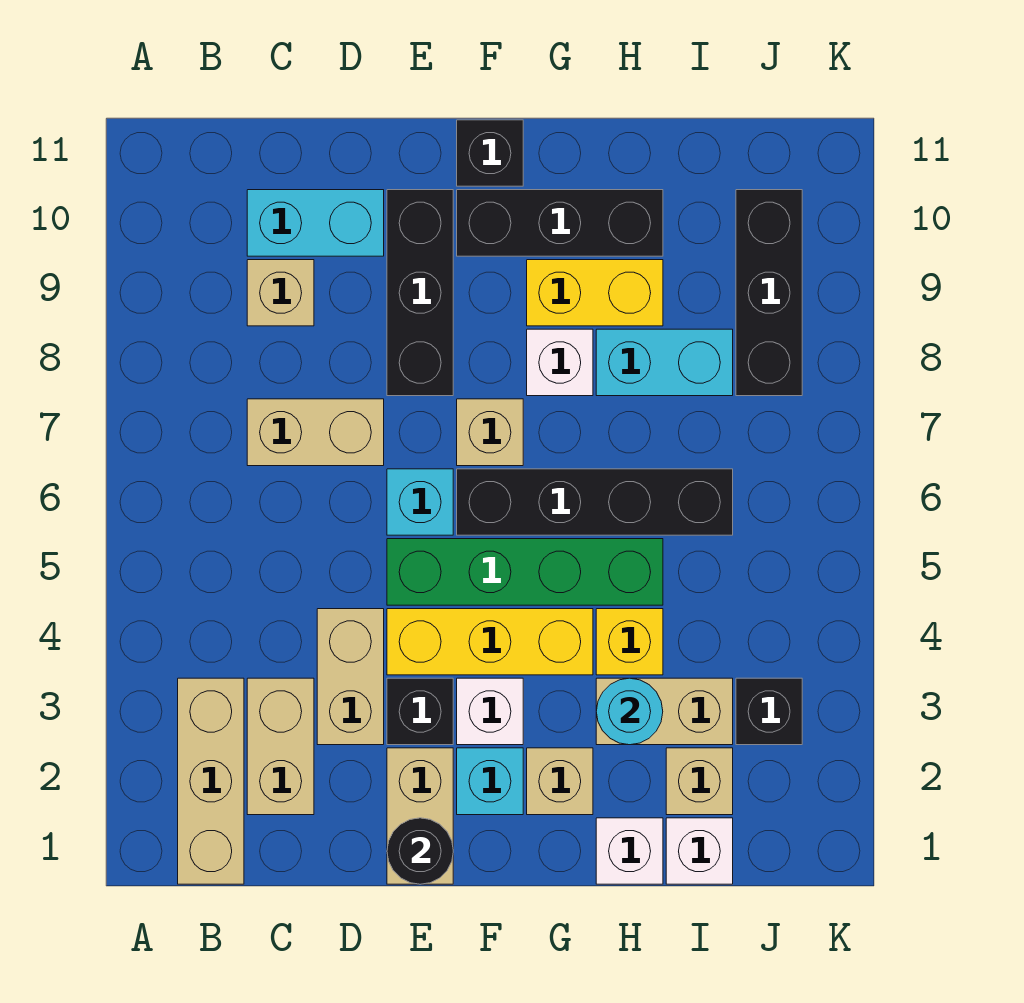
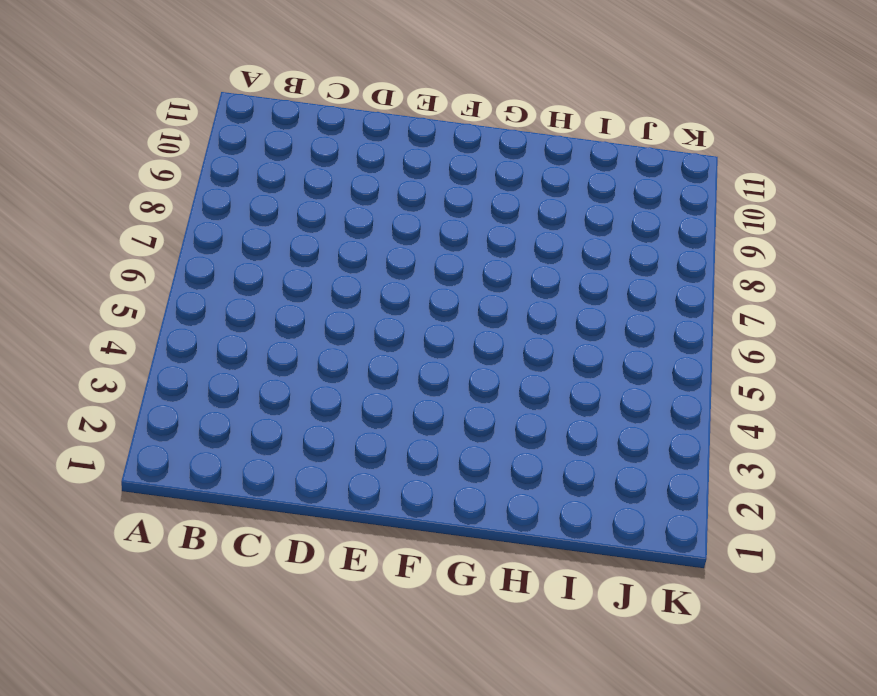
none -> tan 1x3 brick [178,678,244,884]
none -> tan 1x2 brick [247,678,314,815]
none -> tan 1x2 brick [247,399,384,466]
none -> tan 1x1 brick [247,260,314,326]

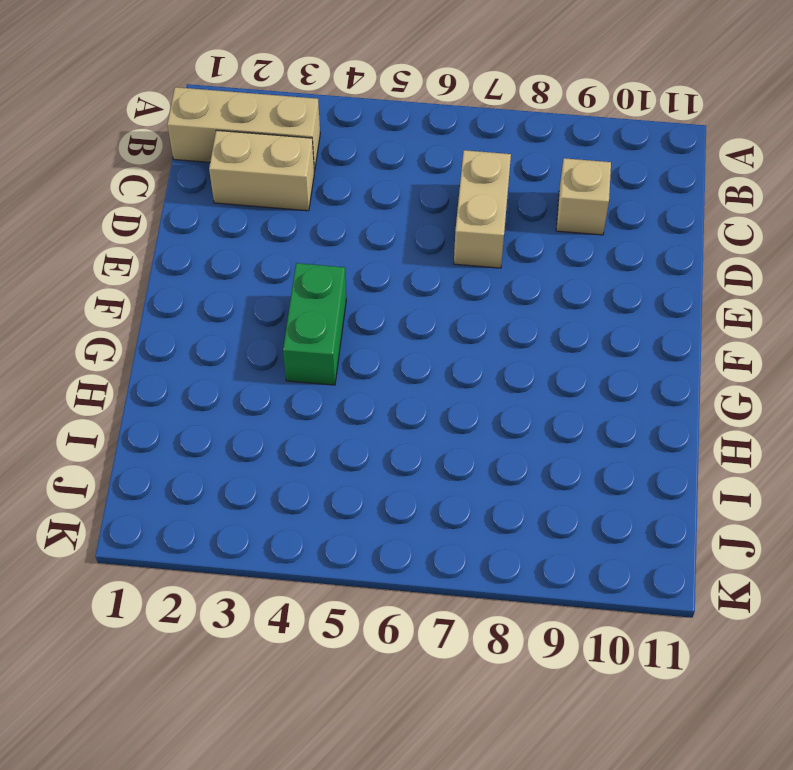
green 1x2 brick [283,263,346,385] -> yellow 1x3 brick [387,609,593,675]
none -> cyan 1x2 brick [247,190,384,256]
none -> tan 1x2 brick [317,609,384,745]
none -> tan 1x2 brick [387,748,453,884]
none -> black 1x1 brick [387,678,453,745]

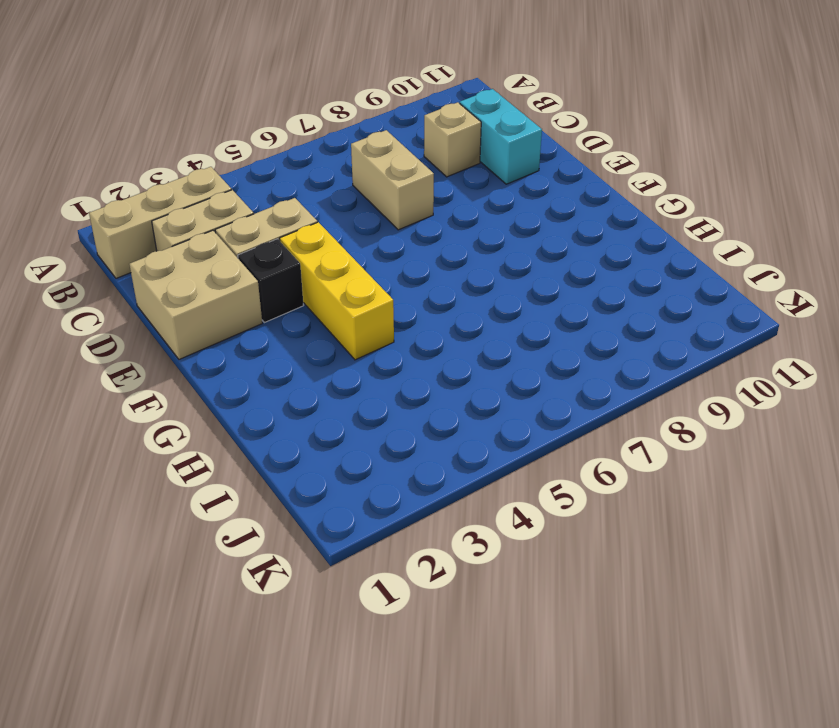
tan 2x2 brick [129,230,262,359] -> tan 1x2 brick [387,748,453,884]
none -> green 1x4 brick [387,539,663,605]
none -> cyan 1x1 brick [387,469,453,535]
none -> black 1x3 brick [387,190,453,396]
none -> cyan 1x1 brick [457,748,523,815]

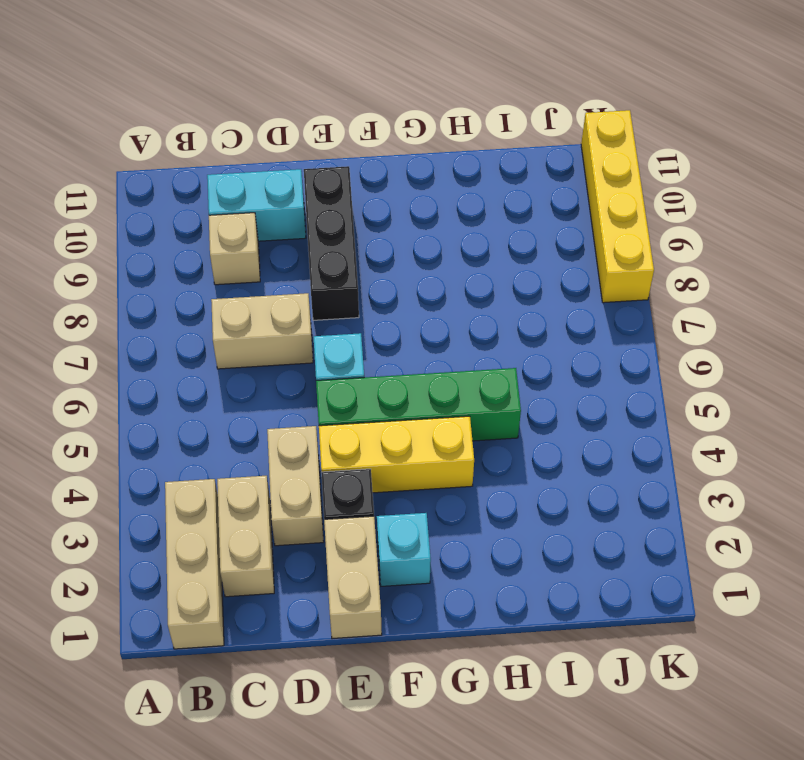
yellow 1x4 brick [581,110,654,303] -> none
none -> white 1x1 brick [457,678,523,745]
none -> black 1x4 brick [457,469,733,535]
none -> tan 1x1 brick [457,399,523,466]
none -> black 1x3 brick [457,190,663,256]

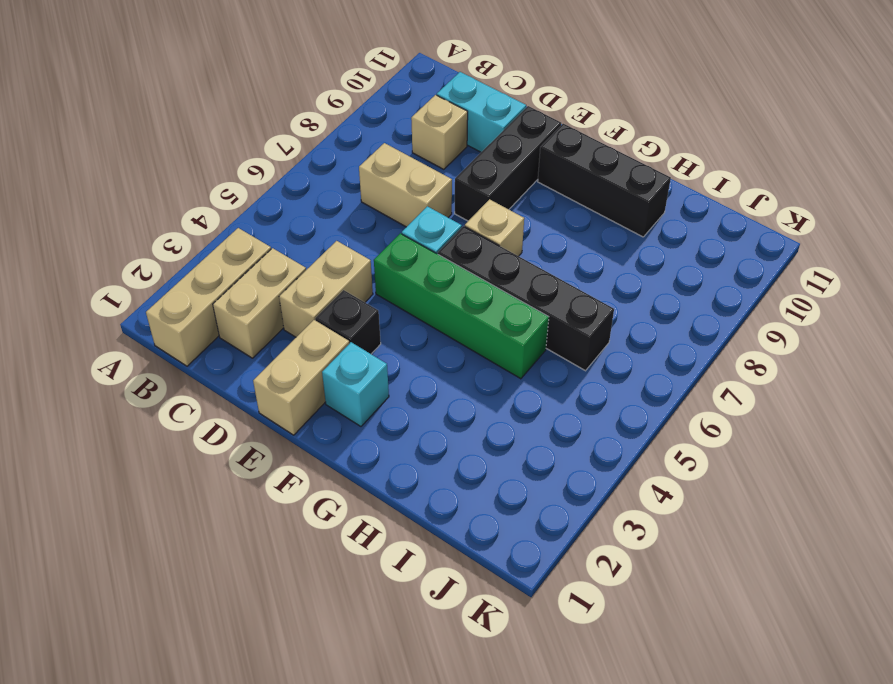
none -> yellow 1x3 brick [387,609,593,675]
none -> white 1x1 brick [457,678,523,745]
none -> black 1x1 brick [457,120,523,186]
none -> tan 1x1 brick [527,748,593,815]

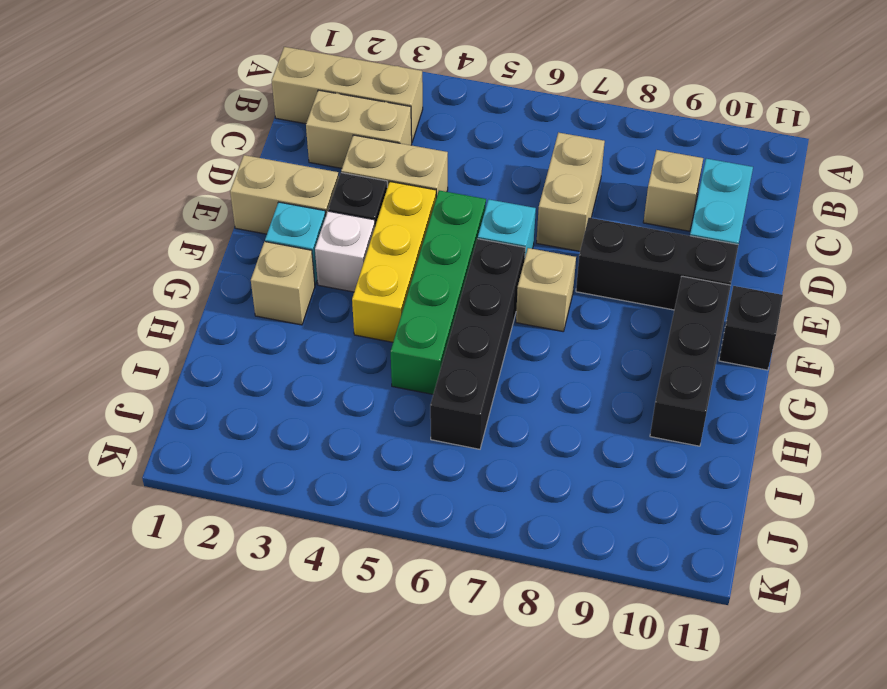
none -> white 1x1 brick [527,329,593,396]
none -> yellow 1x2 brick [527,260,663,326]
none -> white 1x1 brick [596,818,663,884]
none -> tan 1x2 brick [596,678,733,745]

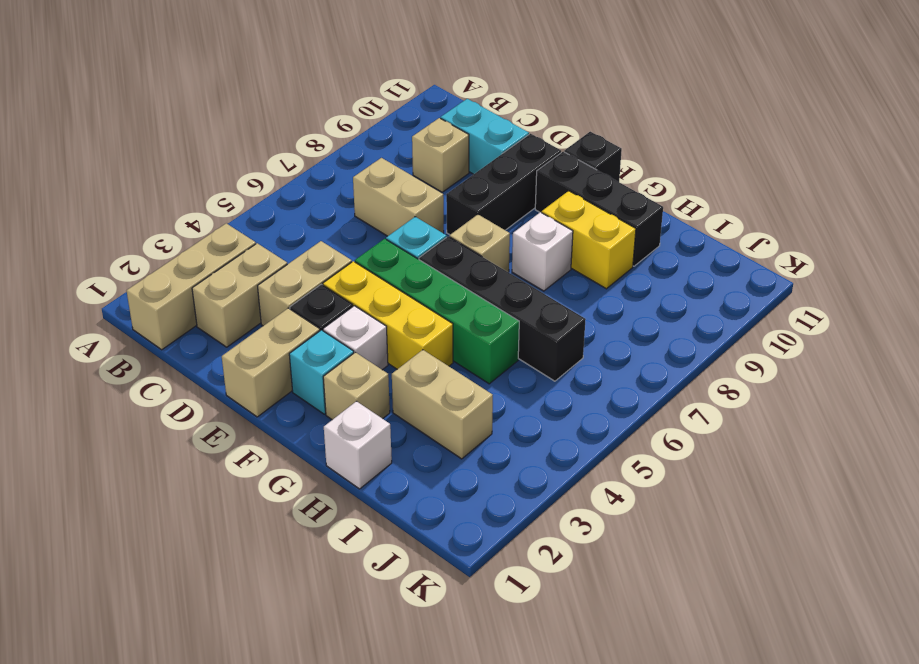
none -> yellow 1x1 brick [596,609,663,675]
none -> cyan 1x2 brick [596,329,733,396]
none -> white 1x1 brick [666,818,733,884]
none -> tan 1x1 brick [666,748,733,815]

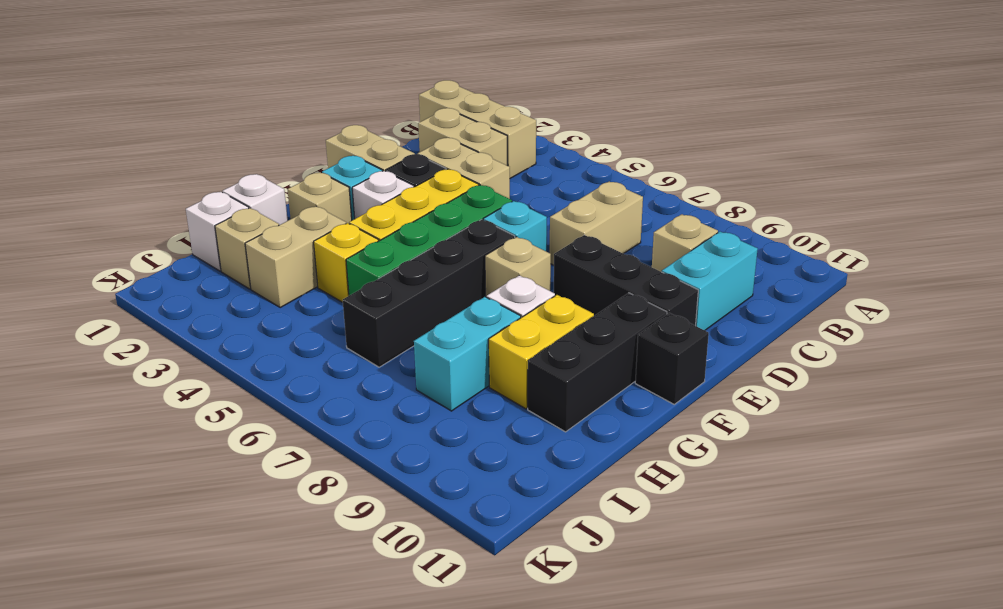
none -> black 1x1 brick [736,678,802,745]
none -> black 1x3 brick [736,190,802,396]
none -> black 1x1 round brick [387,818,453,884]
none -> cyan 1x1 round brick [596,678,663,745]

